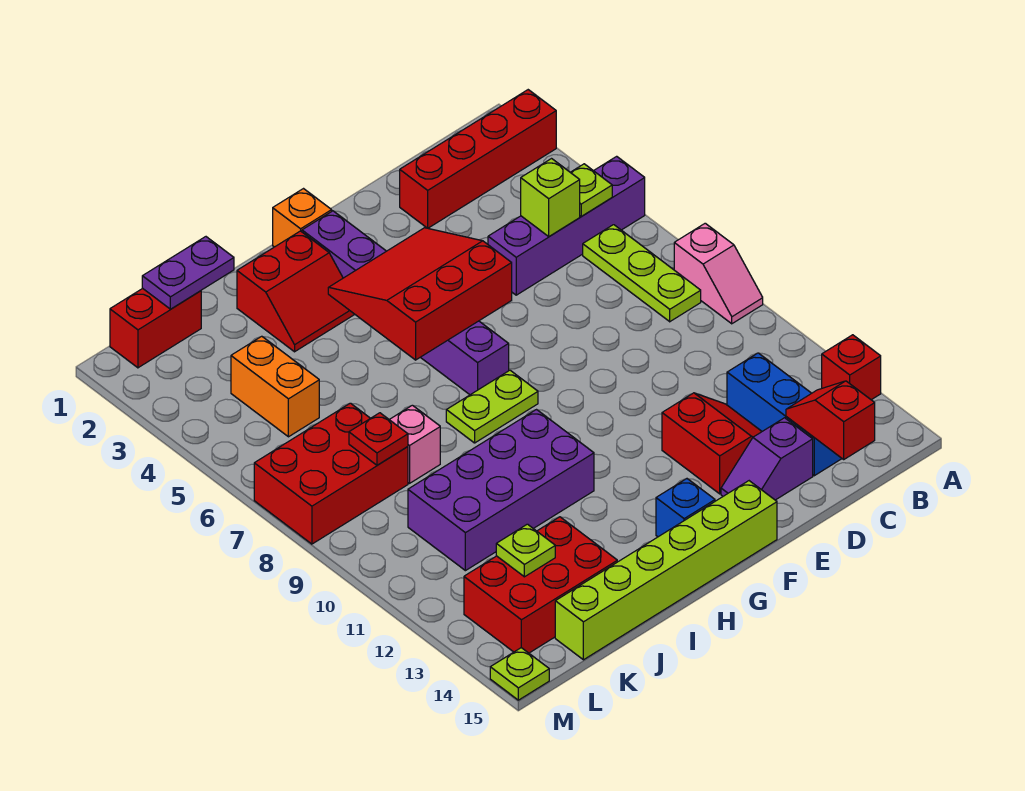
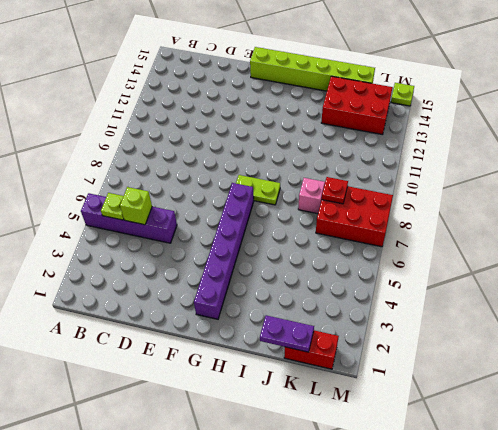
none -> red 1x4 brick [400,90,556,228]
none -> pink 1x2 slope [674,223,763,324]
none -> red 1x1 brick [822,335,881,400]

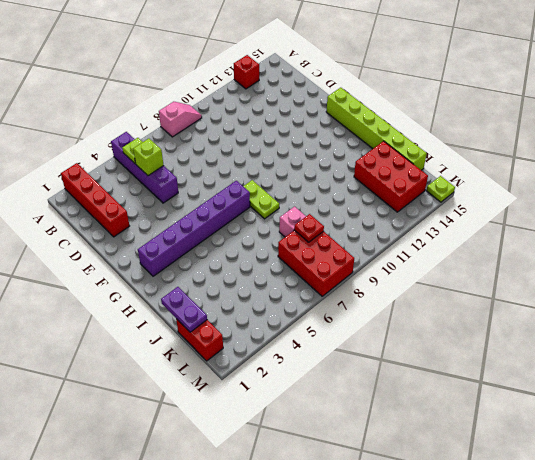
none -> lime 1x3 plate [583,225,701,322]
none -> blue 1x3 brick [727,353,842,476]
none -> red 2x2 slope [662,393,762,494]

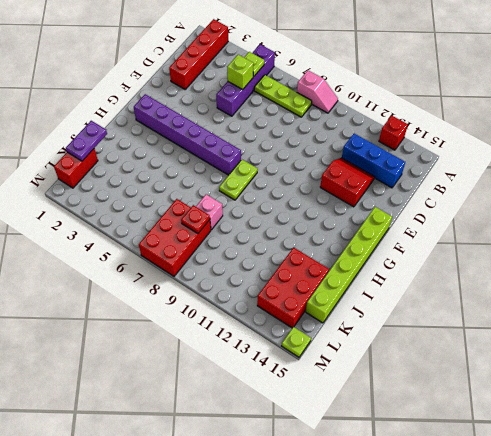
none -> purple 1x2 slope [721,418,813,500]
none -> orange 1x1 brick [273,189,332,247]
none -> blue 1x1 brick [656,479,715,537]

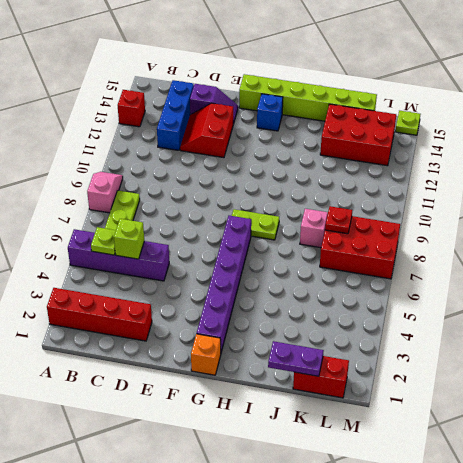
none -> red 2x2 slope [237,231,355,352]
none -> purple 2x4 brick [408,410,594,571]
none -> orange 1x2 brick [231,336,319,437]

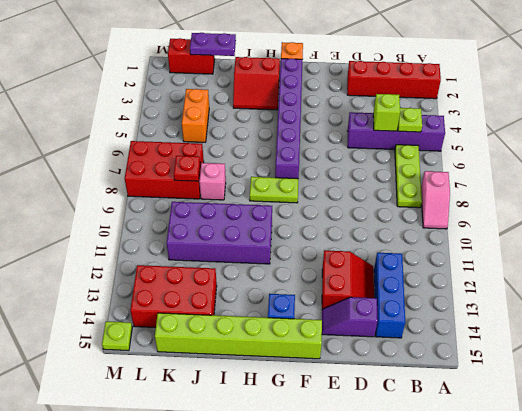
none -> red 1x1 brick [822,335,881,400]
none -> red 1x2 slope [786,381,875,459]
none -> red 3x3 slope [328,228,512,360]

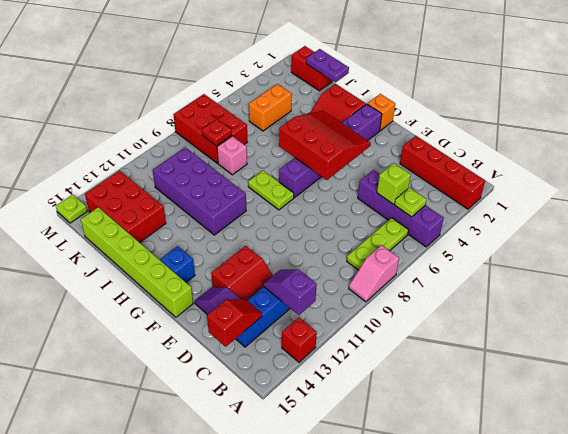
purple 1x2 slope [264,269,317,315] -> none
none -> lime 1x1 plate [496,524,555,577]

